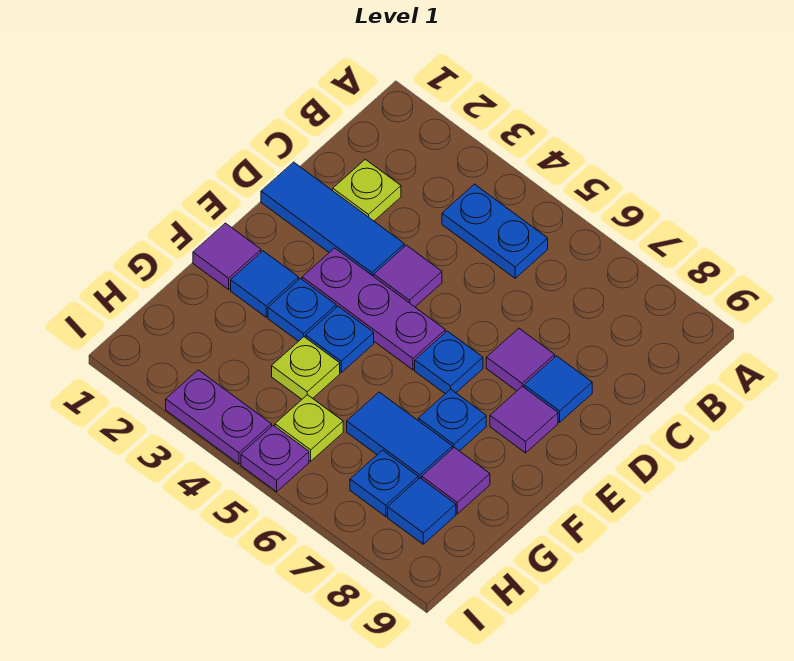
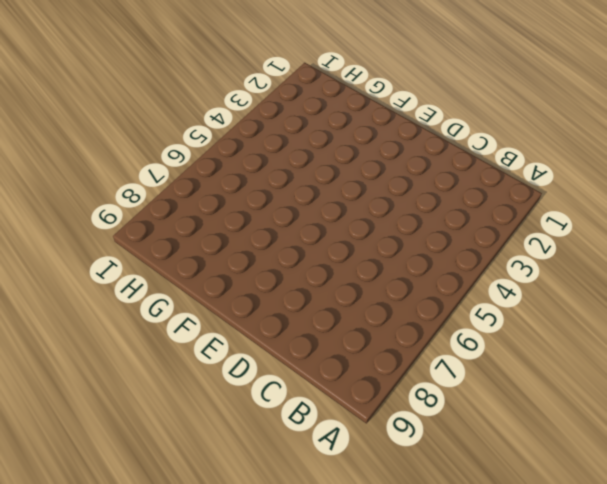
none -> blue 1x2 plate [442,184,548,278]
none -> lime 1x1 plate [333,159,401,221]
none -> blue 1x3 tile [261,162,404,276]

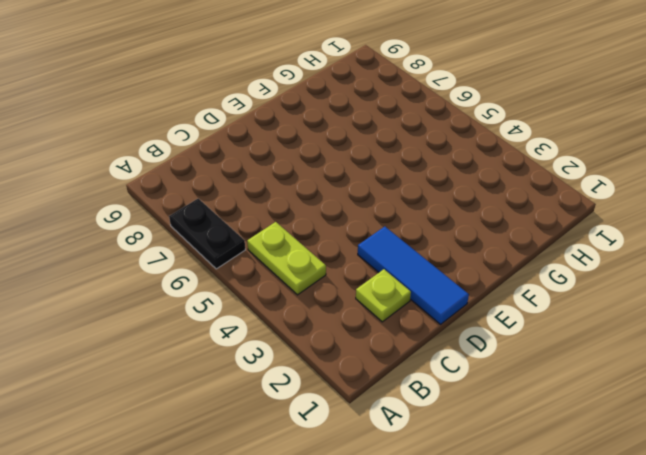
black 1x2 plate [169,199,245,269] -> none
lime 1x2 plate [247,222,326,295] -> blue 1x2 plate [442,184,548,278]
none -> purple 1x1 tile [374,245,442,307]
none -> purple 1x1 tile [486,328,555,391]
none -> blue 1x1 tile [524,356,592,422]

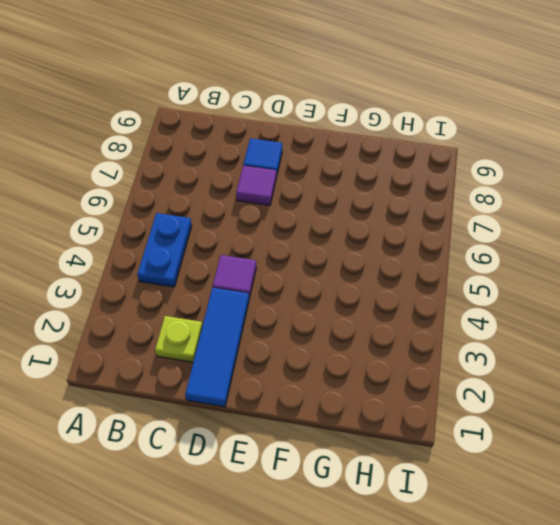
none -> purple 1x3 plate [302,248,445,370]
none -> blue 1x1 plate [415,331,483,394]
none -> purple 1x1 tile [490,386,558,453]

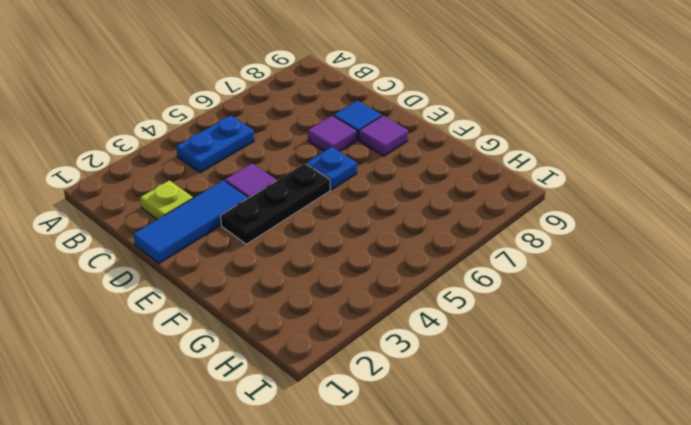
black 1x3 plate [221,164,330,244] -> purple 1x3 plate [302,248,445,370]
none -> purple 1x1 tile [193,223,261,289]
none -> blue 1x1 tile [231,251,299,317]
none -> blue 1x1 plate [268,279,336,341]

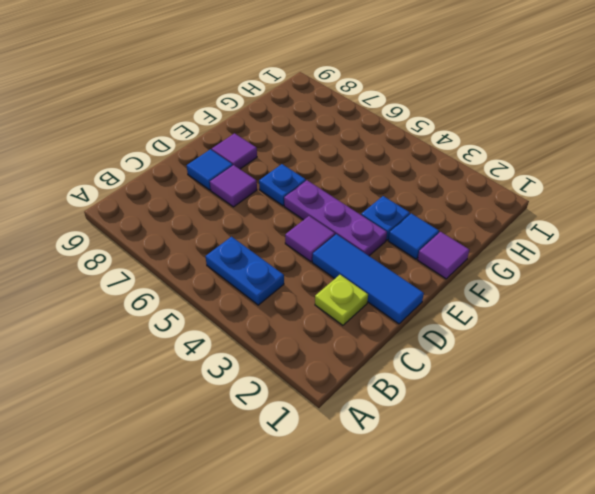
none -> blue 1x1 plate [306,306,374,372]
none -> blue 1x1 plate [418,389,486,451]
none -> lime 1x1 plate [272,337,340,399]

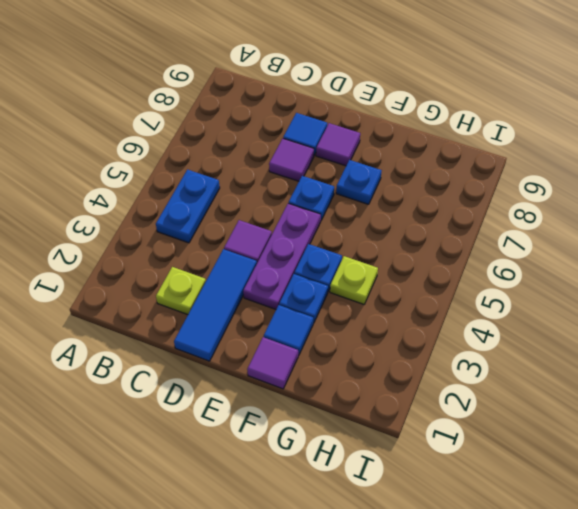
none -> blue 1x2 tile [347,392,452,479]
none -> purple 1x1 tile [422,447,490,514]
none -> lime 1x1 plate [275,395,343,461]

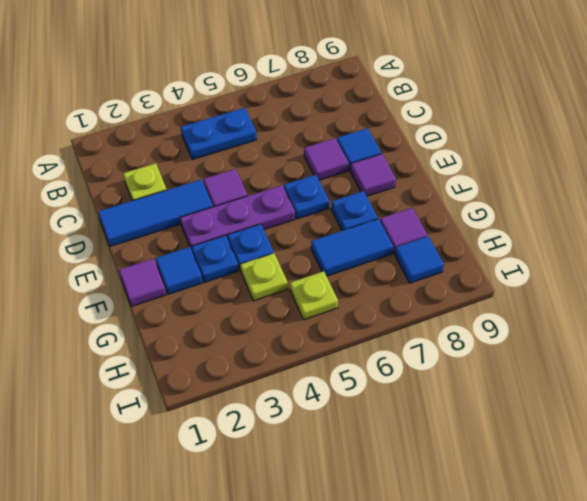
none -> blue 1x1 plate [350,450,418,517]
none -> purple 1x2 plate [166,370,272,464]
none -> purple 1x1 plate [241,425,309,492]

